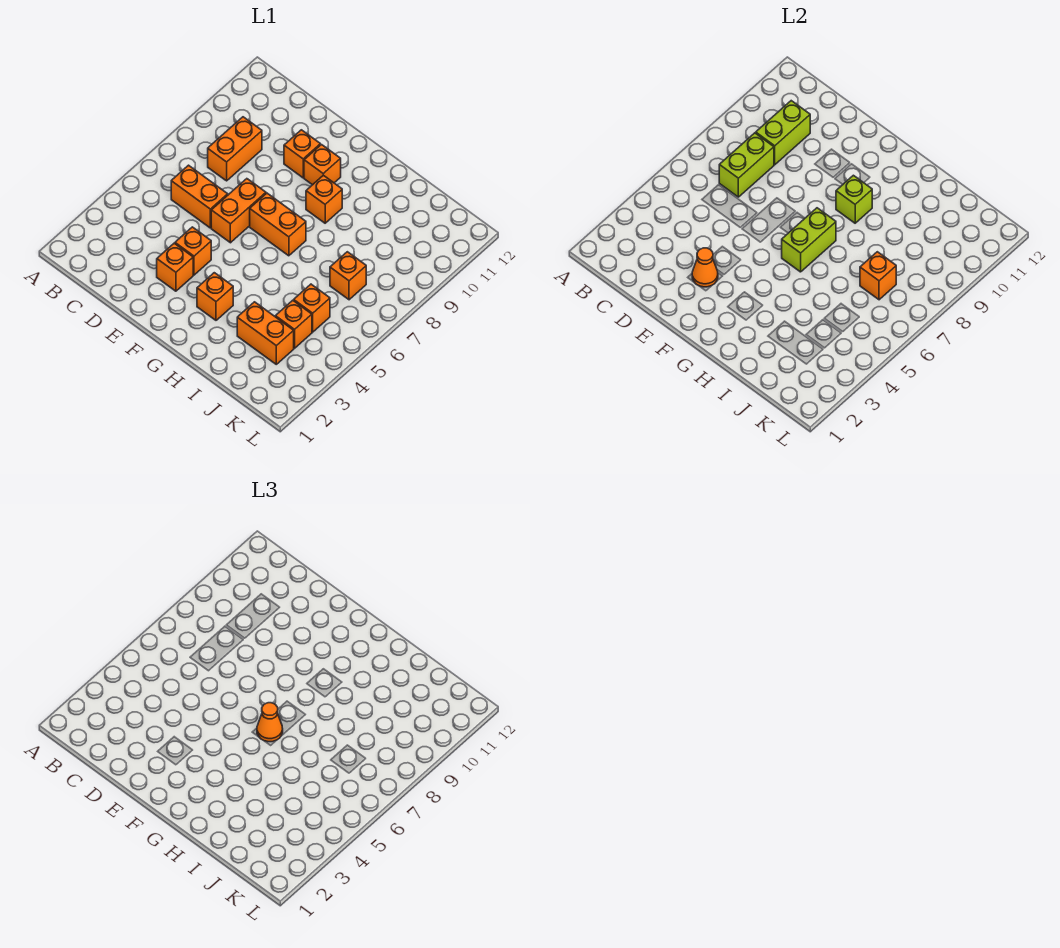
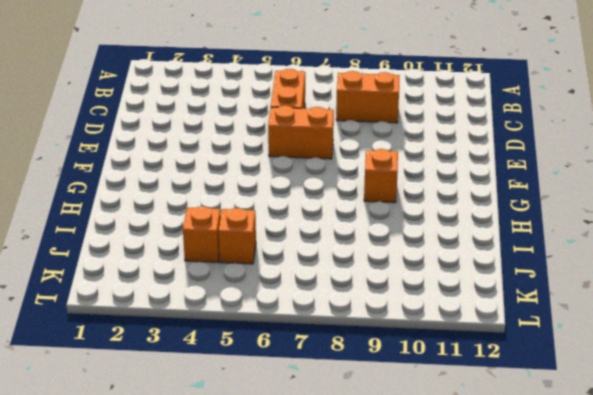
none -> orange 1x1 brick [157,243,193,291]
none -> orange 1x1 brick [175,227,211,275]
none -> orange 1x1 brick [284,130,320,178]

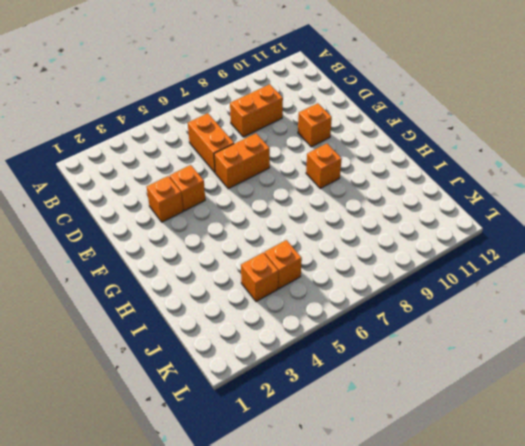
none -> orange 1x2 brick [250,193,306,256]
none -> orange 1x1 brick [304,145,341,185]
none -> orange 1x1 brick [197,273,233,320]

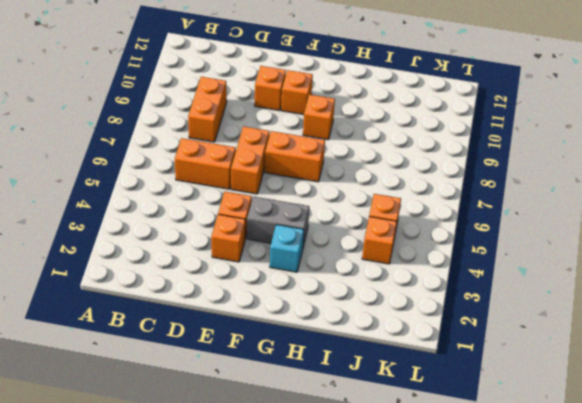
grey 1x2 brick [247,196,309,247] -> none
cyan 1x1 brick [270,224,304,272] -> orange 1x1 brick [197,273,233,320]
none -> orange 1x2 brick [237,302,294,364]
none -> orange 1x1 brick [330,252,366,300]
none -> lime 1x2 brick [719,133,774,197]

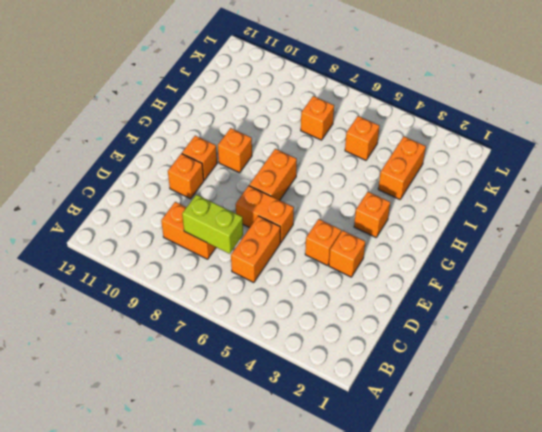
none -> orange 1x1 brick [275,300,312,348]
none -> lime 1x2 brick [756,101,810,165]
none -> orange 1x1 cone [692,248,718,287]

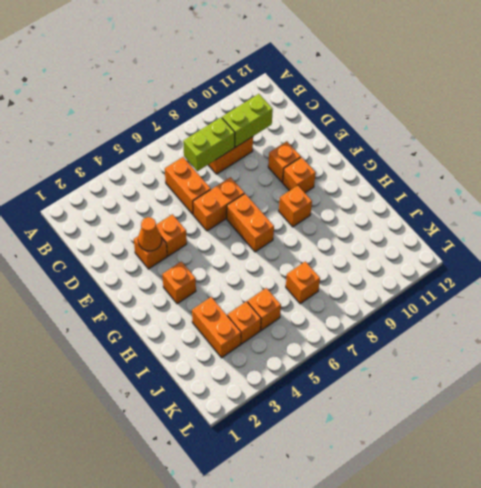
none -> lime 1x2 brick [782,208,836,272]
none -> lime 1x1 brick [836,175,872,223]
none -> orange 1x1 brick [860,252,896,300]

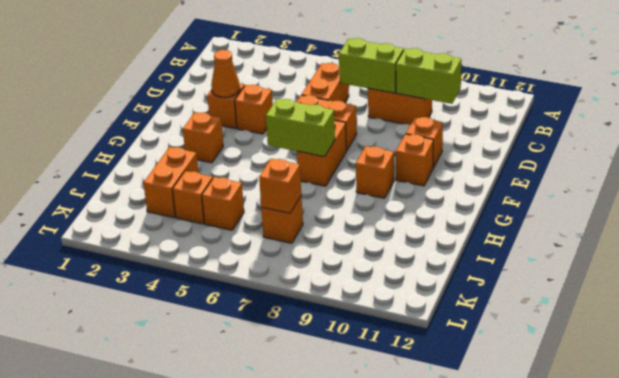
none -> lime 1x1 brick [836,175,872,223]
none -> orange 1x1 cone [257,703,283,742]

